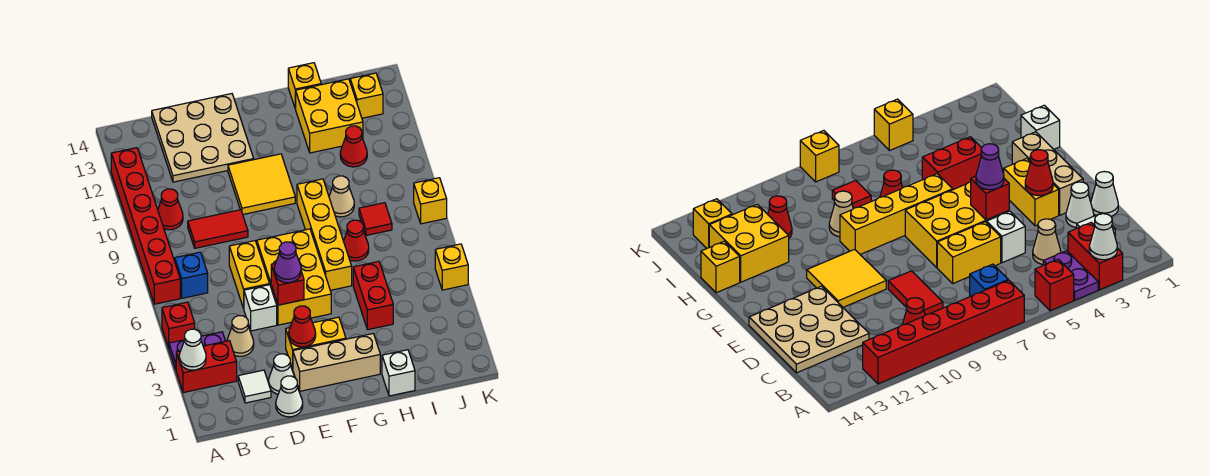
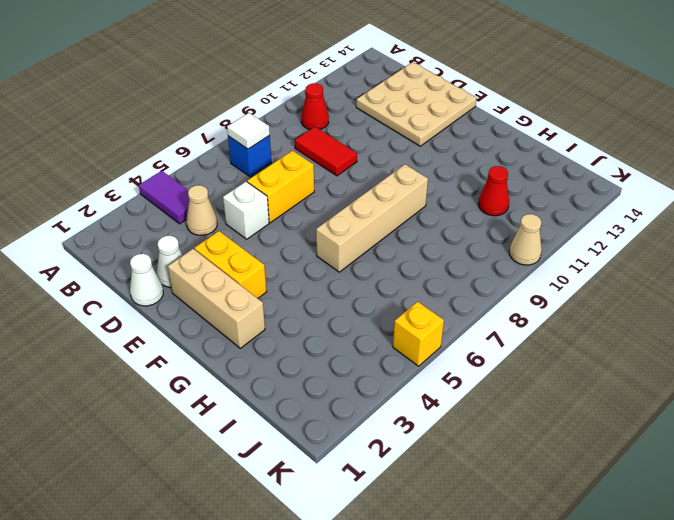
purple 1x2 tile [139,171,189,224] -> purple 1x2 plate [169,332,225,369]
white 1x1 tile [227,113,270,149] -> white 1x1 tile moved to [238,370,271,403]
tan 1x4 brick [316,164,428,272] -> yellow 1x4 brick [297,179,352,290]
tan 1x1 cone [509,214,542,265] -> tan 1x1 cone moved to [329,176,354,217]
none -> red 1x2 brick [176,341,237,393]
none -> red 1x1 brick [162,302,195,348]
none -> red 1x6 brick [111,148,180,304]
none -> yellow 2x3 brick [257,229,331,325]

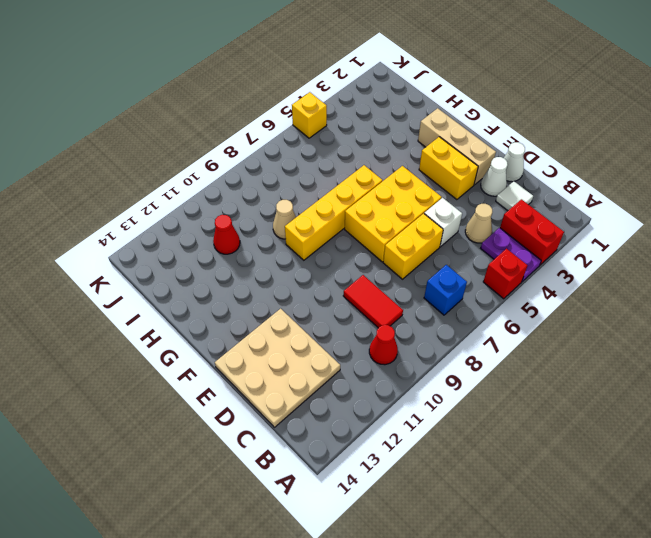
none -> red 1x6 brick [111,148,180,304]
none -> yellow 2x2 tile [228,154,295,214]
none -> white 1x1 brick [382,350,415,396]
none -> red 1x2 brick [353,261,393,330]

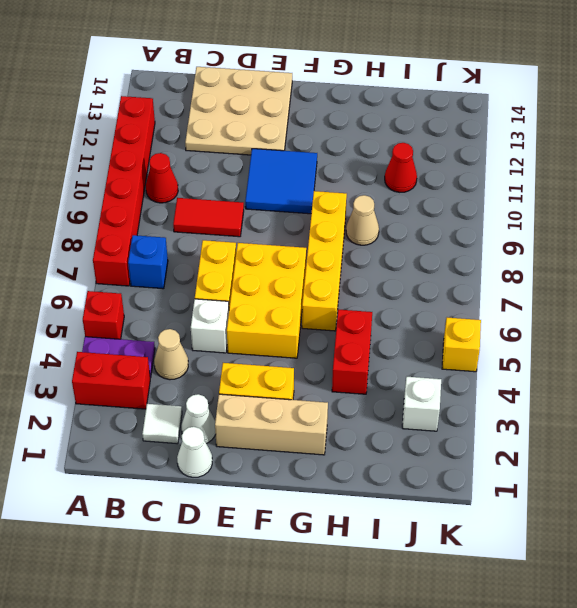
blue 2x2 tile [245,149,317,214] -> yellow 2x2 tile [228,154,295,214]
white 1x1 brick [402,377,441,431] -> white 1x1 brick moved to [382,350,415,396]
none -> red 1x1 cone [344,220,369,261]
none -> yellow 2x2 brick [296,79,363,153]
none -> yellow 1x1 brick [288,63,321,109]
none -> red 1x1 tile [359,203,392,235]

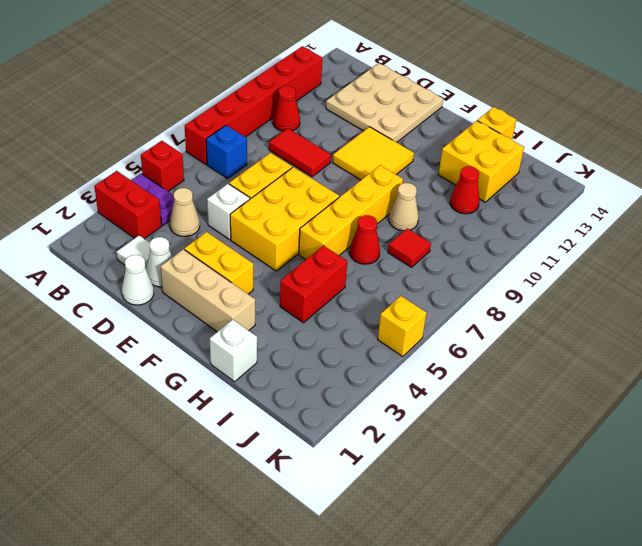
none -> yellow 1x1 brick [350,73,383,118]
none -> yellow 1x1 brick [414,178,447,224]
none -> white 1x1 cone [179,329,206,370]
none -> red 1x1 cone [289,306,316,347]

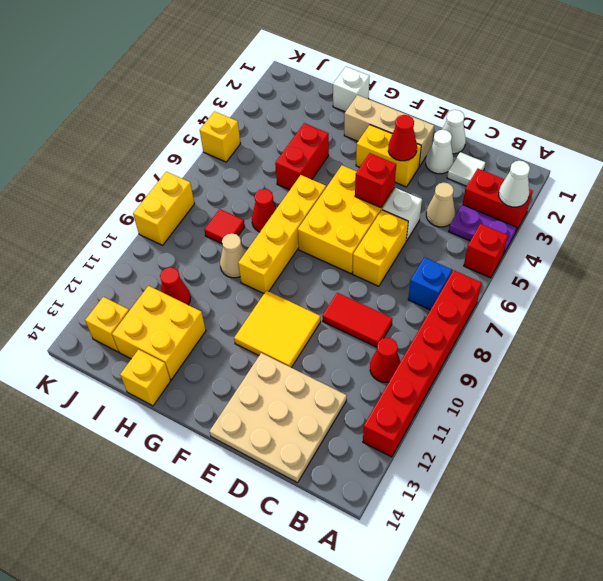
yellow 1x2 brick [133,172,195,245] -> yellow 1x1 brick [414,178,447,224]
none -> purple 1x1 cone [274,242,301,283]

